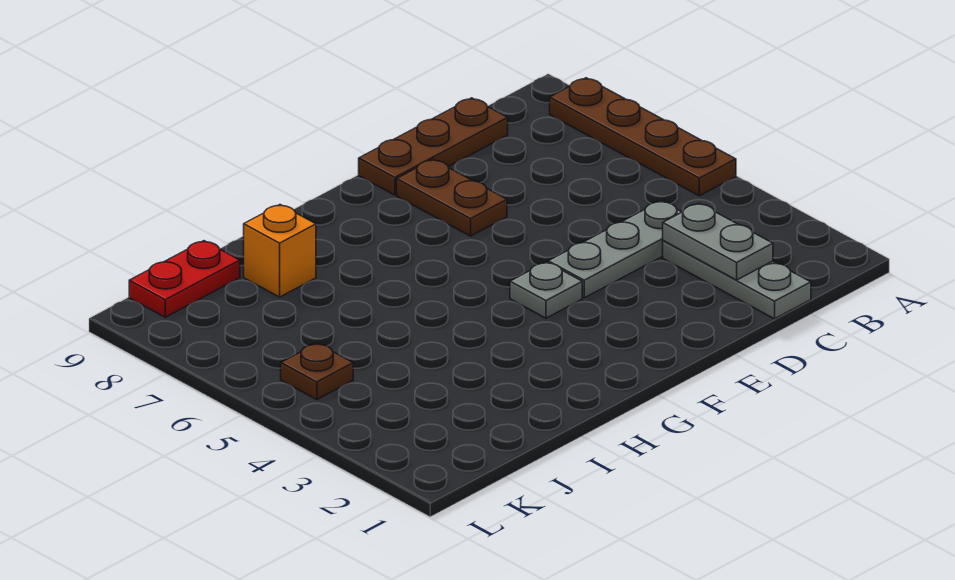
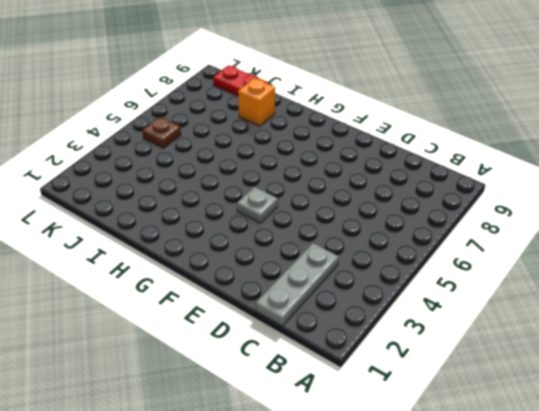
none -> brown 1x4 plate [550,78,736,196]
none -> grey 1x3 plate [548,201,681,298]

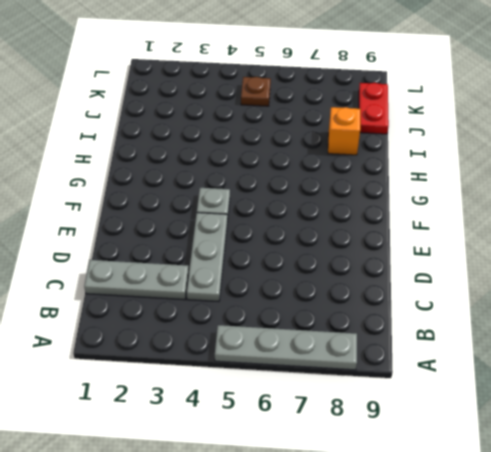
grey 1x4 plate [215,325,357,370] -> brown 1x4 plate [550,78,736,196]
none -> brown 1x3 plate [359,98,508,195]
none -> brown 1x2 plate [397,159,507,236]

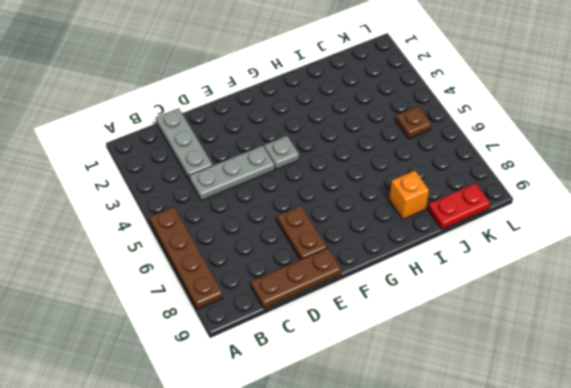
none -> grey 1x2 plate [663,203,773,280]

